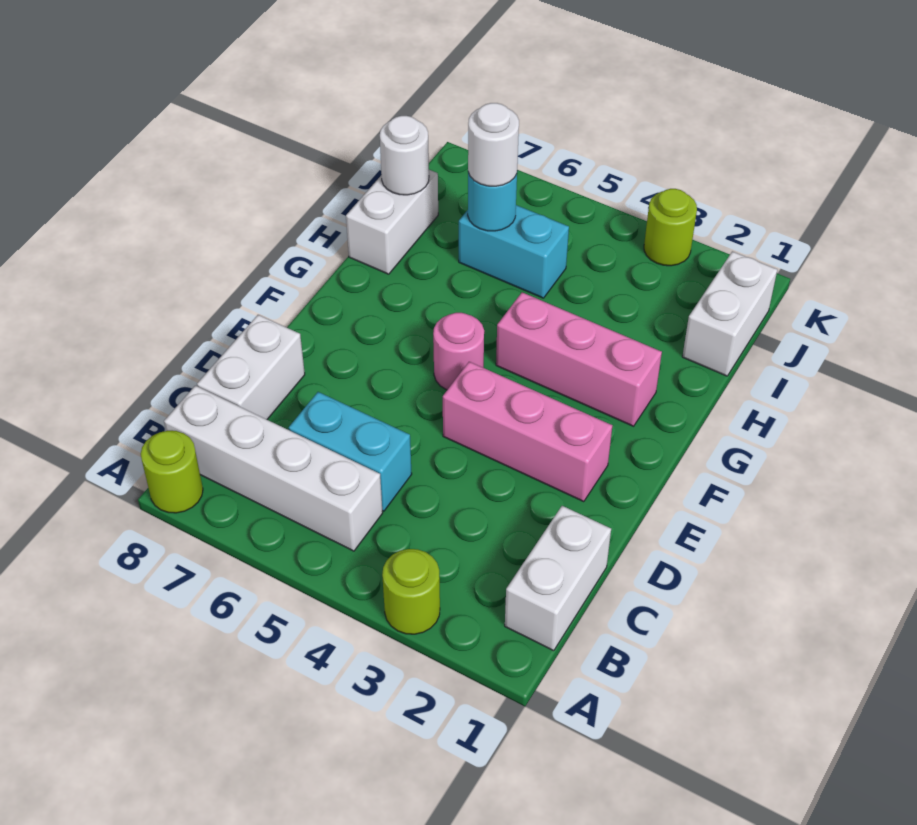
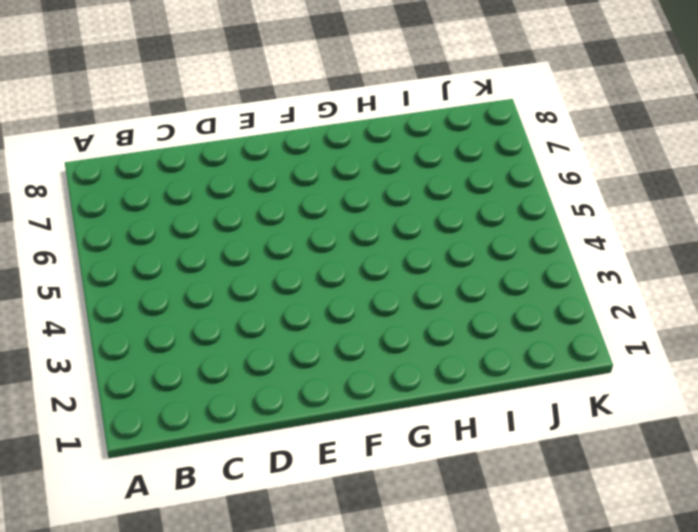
none -> lime 1x1 round brick [382,549,440,634]
none -> lime 1x1 round brick [141,431,203,513]
none -> white 1x2 brick [505,506,611,651]

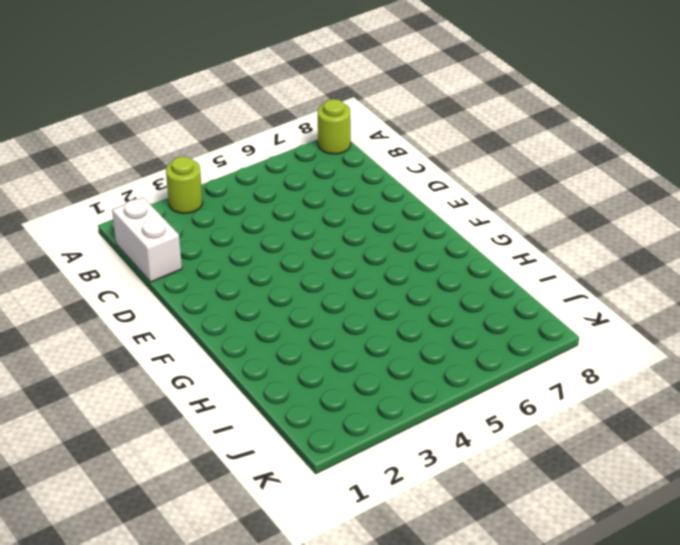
none -> white 1x4 brick [164,386,383,551]
none -> cyan 1x2 brick [289,392,412,511]
none -> white 1x2 brick [197,315,305,419]

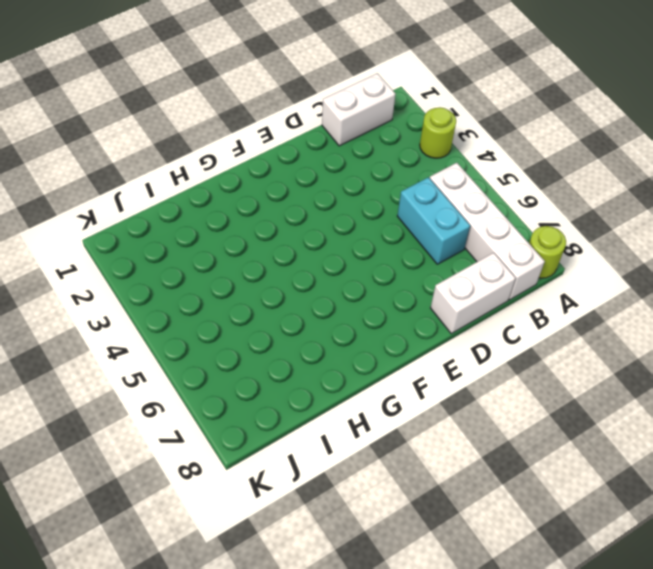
none -> pink 1x3 brick [443,362,612,502]
none -> pink 1x1 round brick [433,313,484,390]
none -> pink 1x3 brick [496,292,662,426]

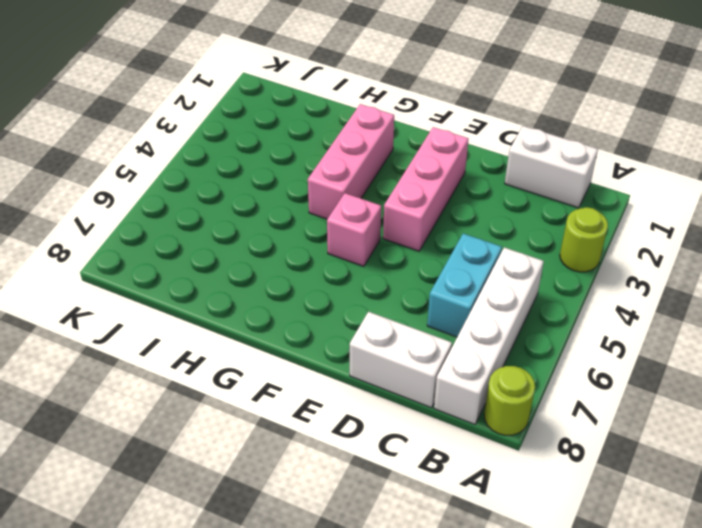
pink 1x1 brick [327,193,381,266] -> pink 1x1 round brick [433,313,484,390]
none -> white 1x2 brick [346,170,438,274]
none -> white 1x2 brick [682,251,777,376]
none -> cyan 1x2 brick [459,205,569,298]

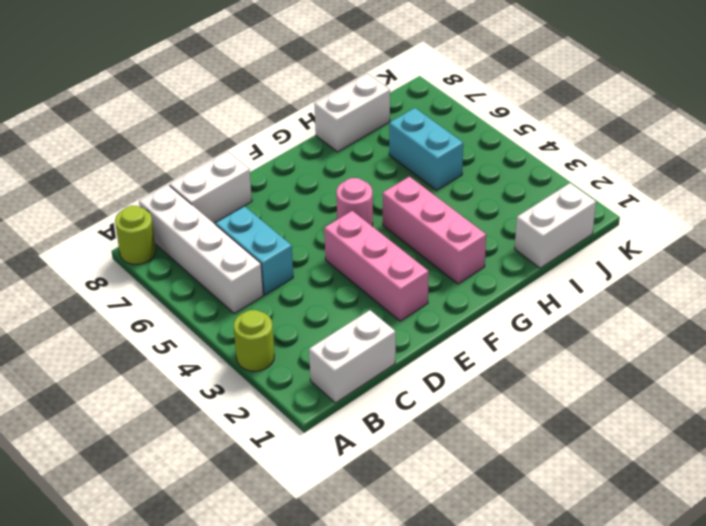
none -> lime 1x1 round brick [644,189,697,266]
none -> cyan 1x1 round brick [468,172,517,231]
none -> white 1x1 round brick [380,116,429,195]

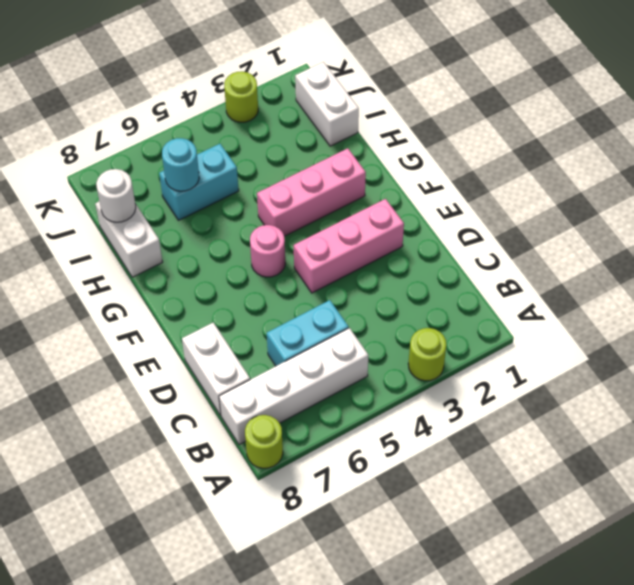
none -> white 1x2 brick [505,506,611,651]
none -> white 1x1 round brick [468,103,519,186]

